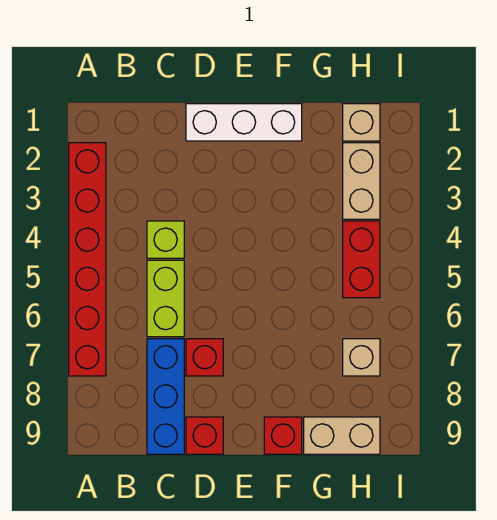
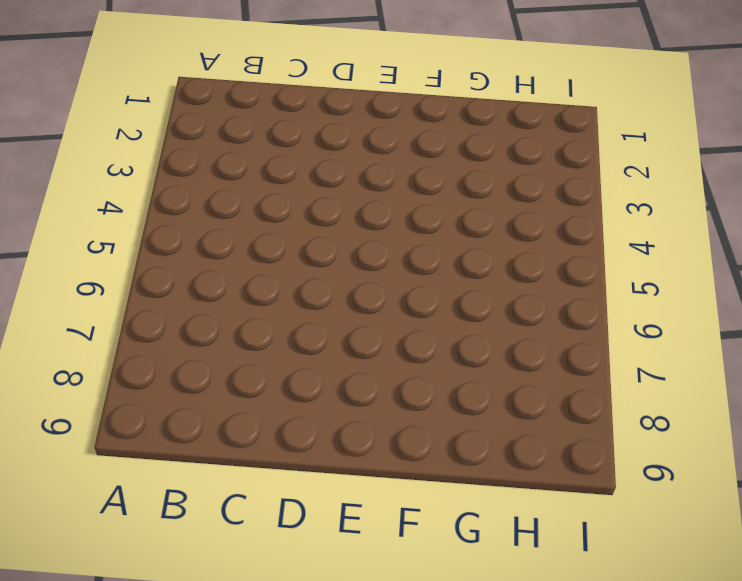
none -> red 1x6 brick [69,143,106,376]
none -> lime 1x1 brick [147,221,184,258]
none -> lime 1x2 brick [147,260,184,337]

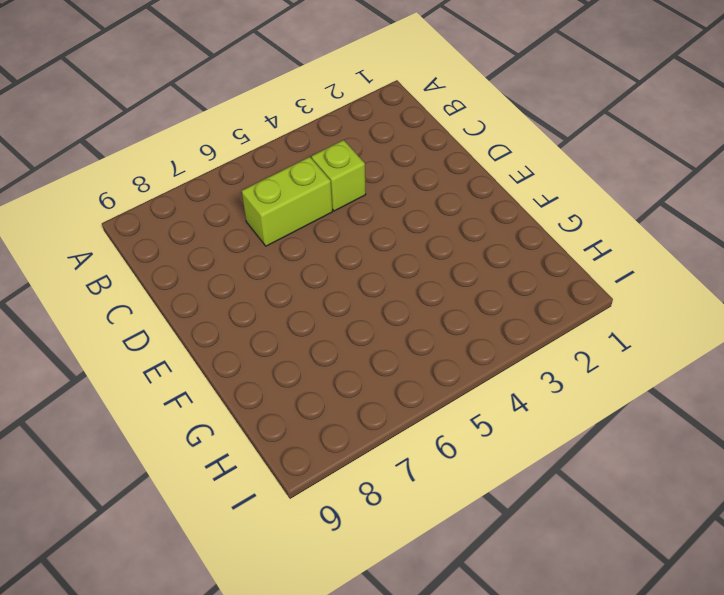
none -> red 1x6 brick [69,143,106,376]
none -> blue 1x3 brick [147,339,184,454]
none -> white 1x3 brick [186,104,302,141]

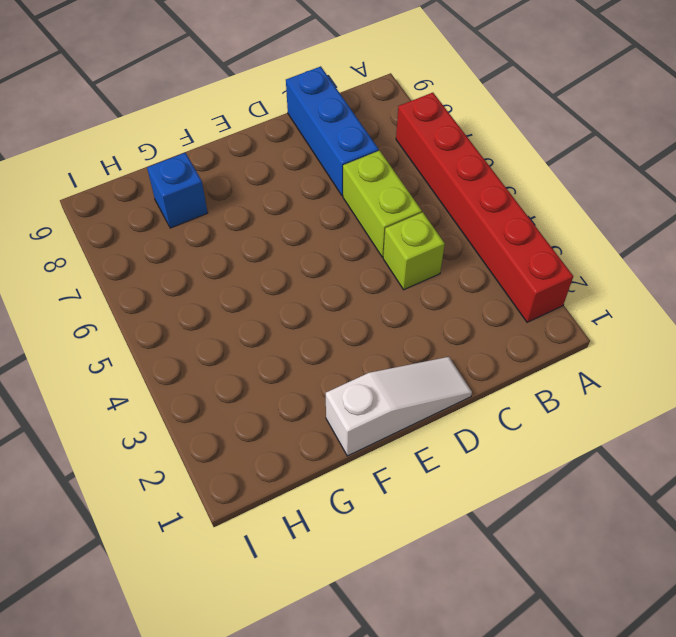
white 1x3 slope [326,357,472,456] -> white 1x3 brick [186,104,302,141]
blue 1x1 brick [147,153,208,228] -> none
none -> red 1x1 brick [186,339,223,376]
none -> red 1x1 brick [186,417,223,454]
none -> red 1x1 brick [264,417,302,454]

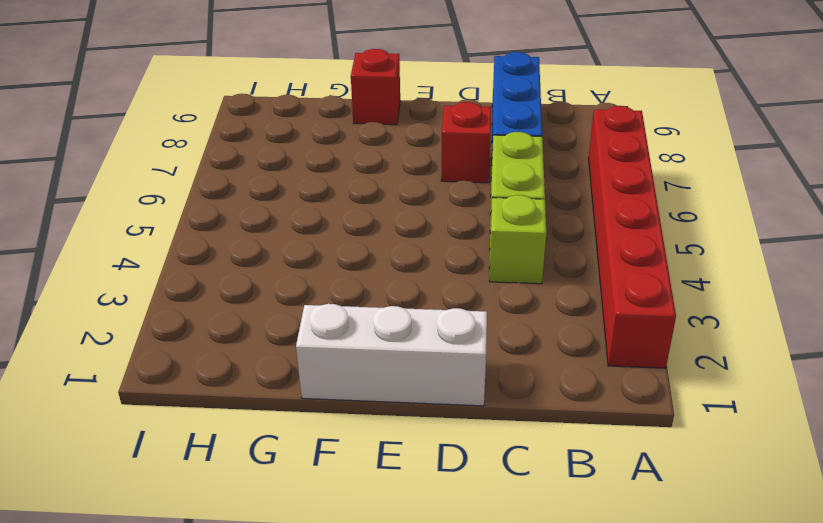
none -> red 1x1 brick [186,417,223,454]
none -> tan 1x2 brick [304,417,380,454]
none -> tan 1x1 brick [343,104,380,141]

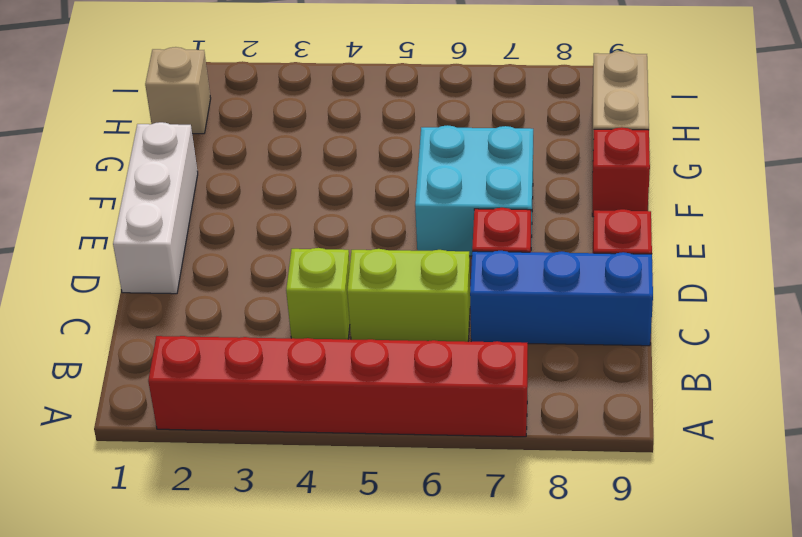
cyan 2x2 brick [415,125,533,256] -> none
none -> tan 1x2 brick [343,143,380,219]
none -> red 1x2 brick [343,221,380,298]
none -> tan 1x1 brick [343,339,380,376]

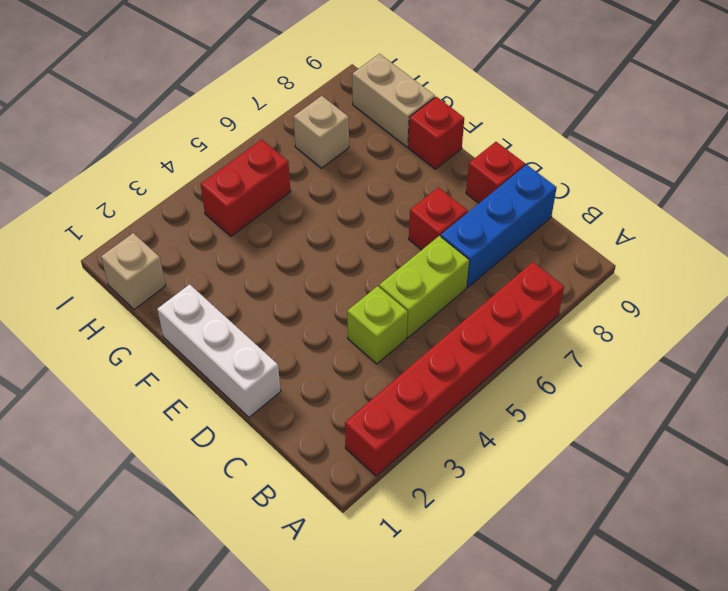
none -> tan 1x2 brick [343,143,380,219]

